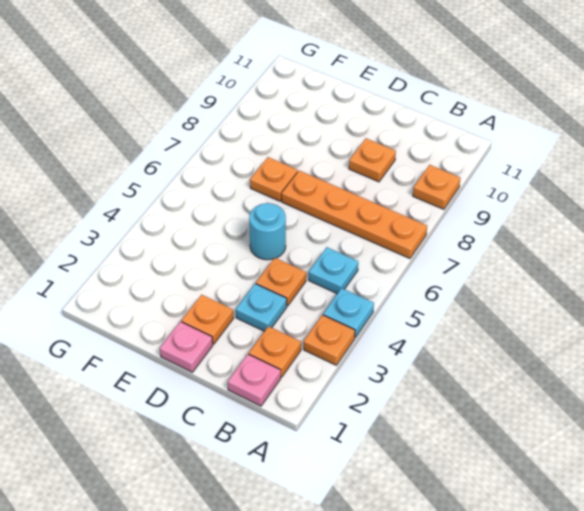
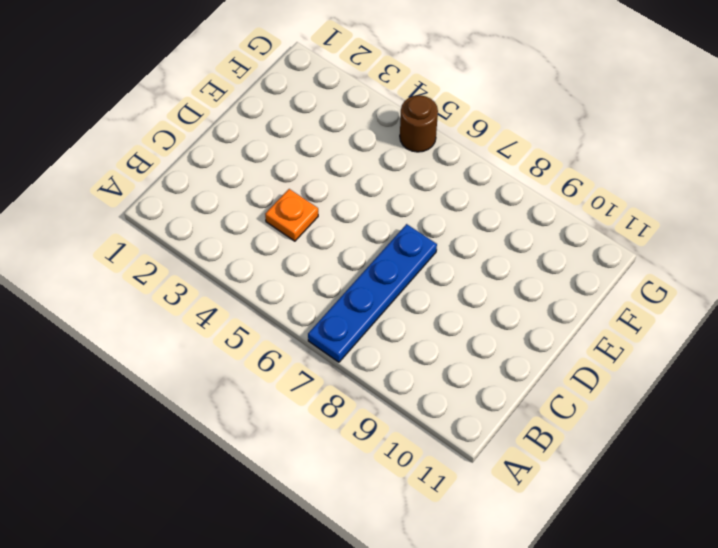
blue 1x4 plate [308,224,437,362] -> orange 1x4 plate [282,171,427,258]
brown 1x1 round brick [400,95,438,152] -> none
none -> orange 1x1 plate [304,315,355,365]
none -> cyan 1x1 plate [323,288,374,337]
none -> orange 1x1 plate [413,165,460,209]

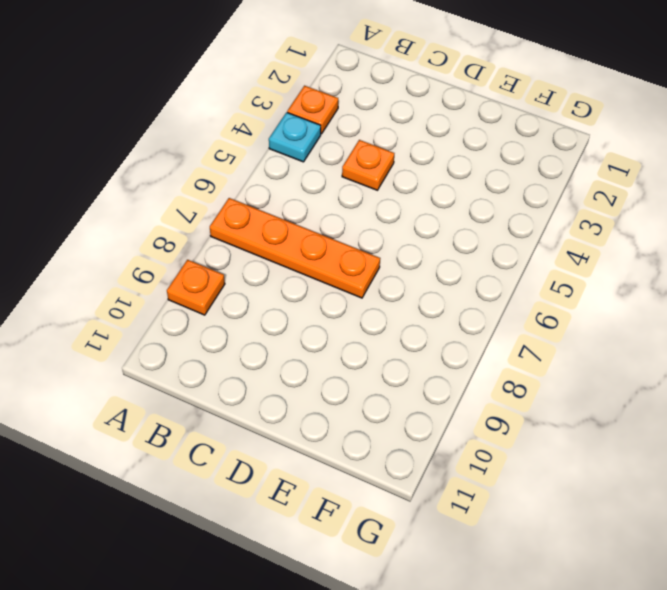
none -> pink 1x1 plate [228,354,281,406]
none -> orange 1x1 plate [249,326,301,377]
none -> cyan 1x1 plate [309,247,358,293]

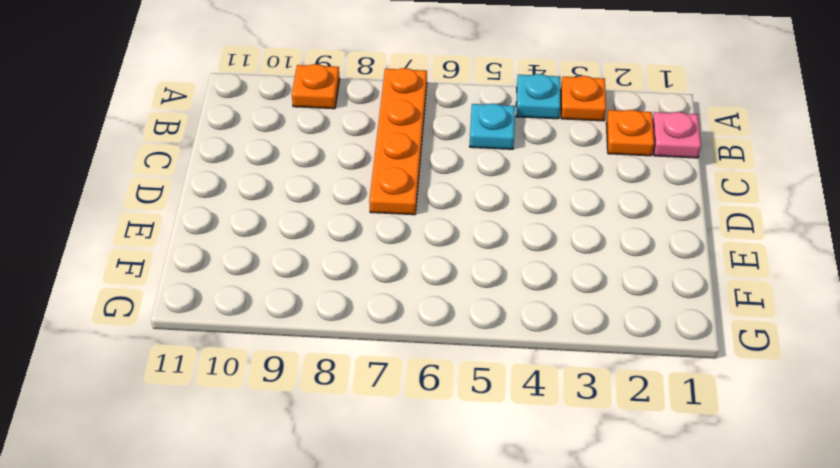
none -> cyan 1x1 plate [236,284,287,331]
none -> orange 1x1 plate [256,258,306,306]
none -> orange 1x1 plate [349,138,396,182]

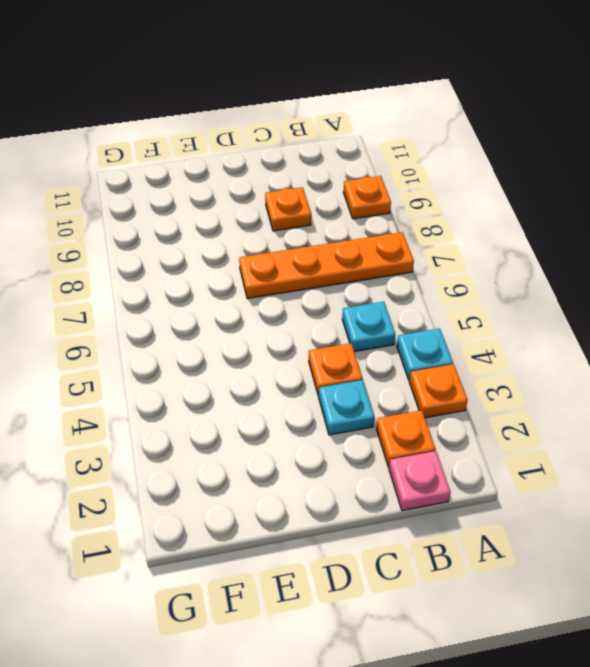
none -> pink 1x1 plate [160,322,213,372]
none -> orange 1x1 plate [181,295,234,344]
none -> cyan 1x1 round brick [249,203,286,260]

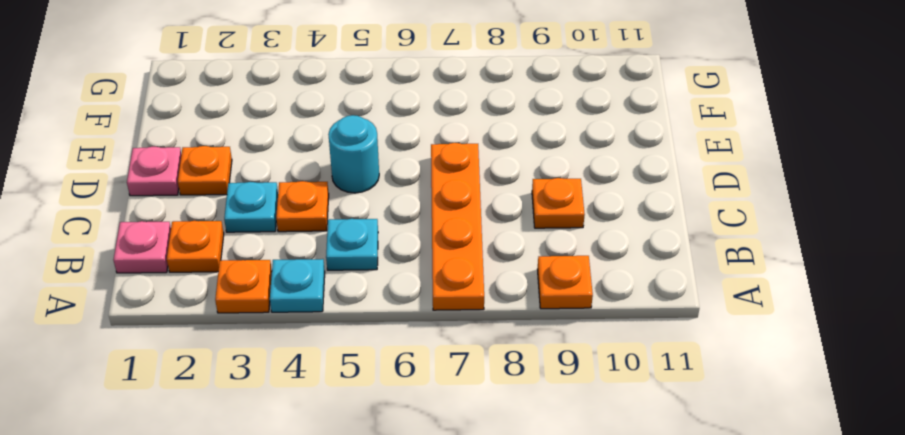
none -> orange 1x1 plate [250,157,298,201]

